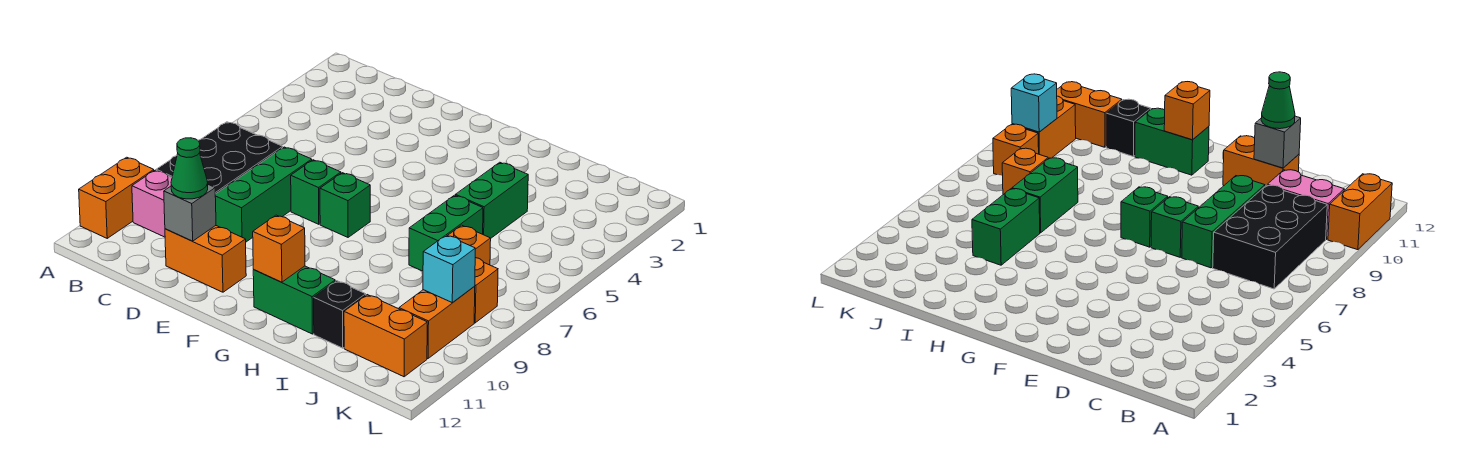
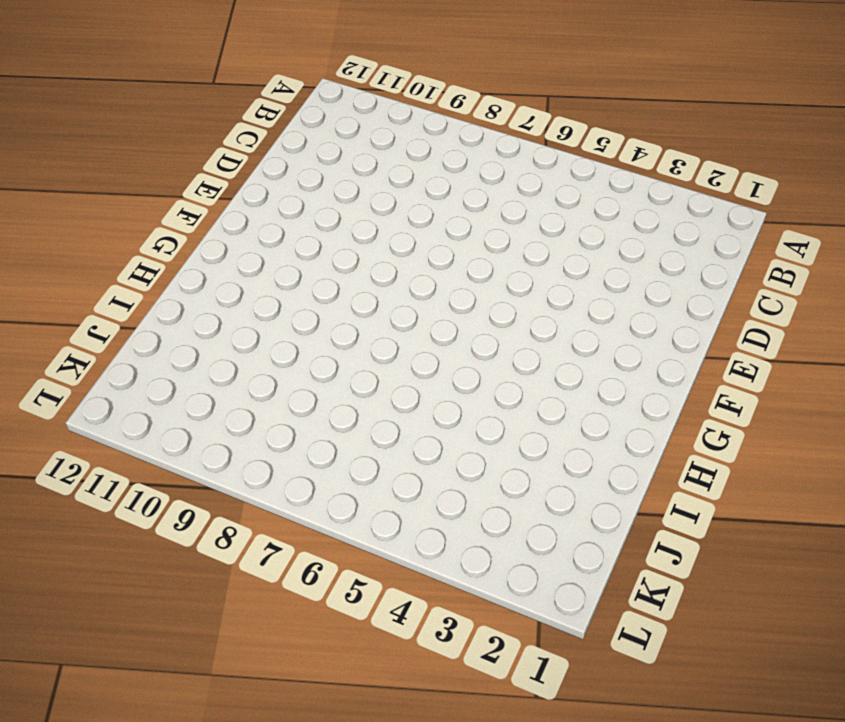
none -> orange 1x2 brick [79,157,154,238]
none -> black 2x3 brick [156,122,283,194]
none -> pink 1x2 brick [132,170,172,237]

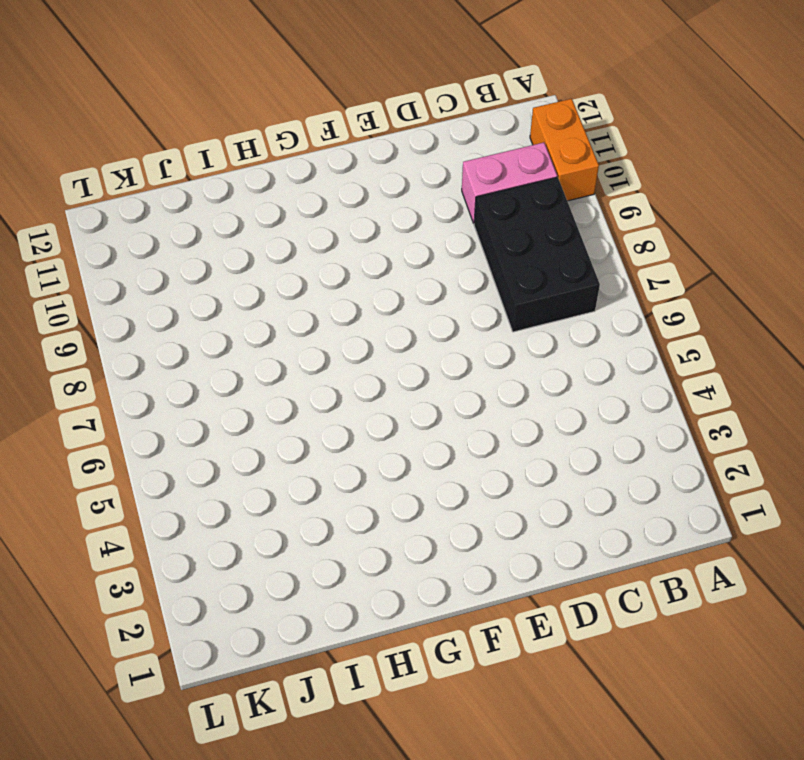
none -> green 1x3 brick [215,147,312,242]
none -> orange 1x2 brick [165,226,246,292]
none -> green 1x1 brick [291,160,341,224]

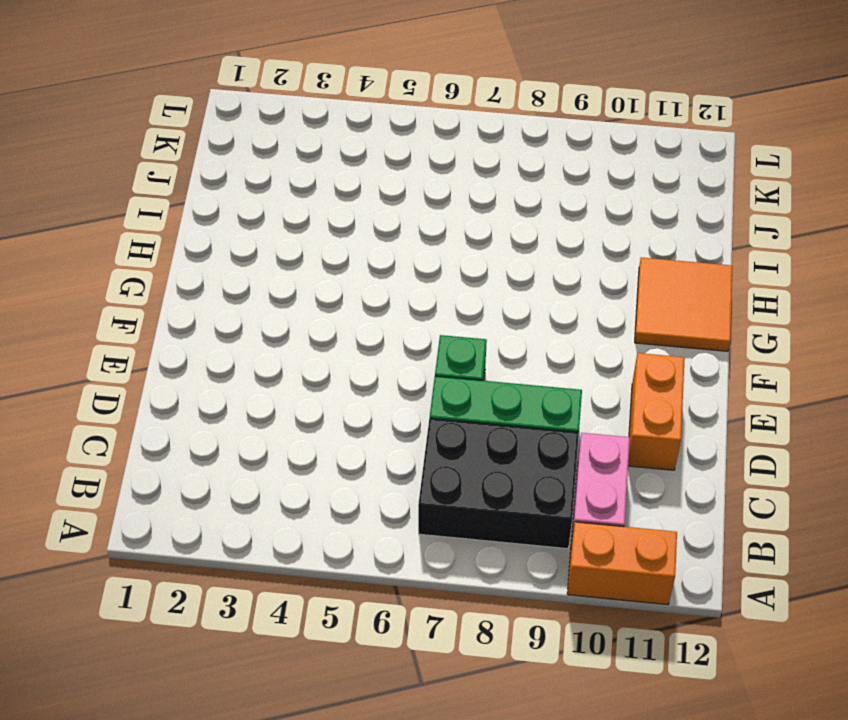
orange 2x2 tile [635,258,732,351] -> green 1x2 brick [253,266,335,334]
none -> green 1x1 brick [320,173,370,237]
none -> green 1x2 brick [456,162,528,238]
none -> green 1x2 brick [409,195,483,271]

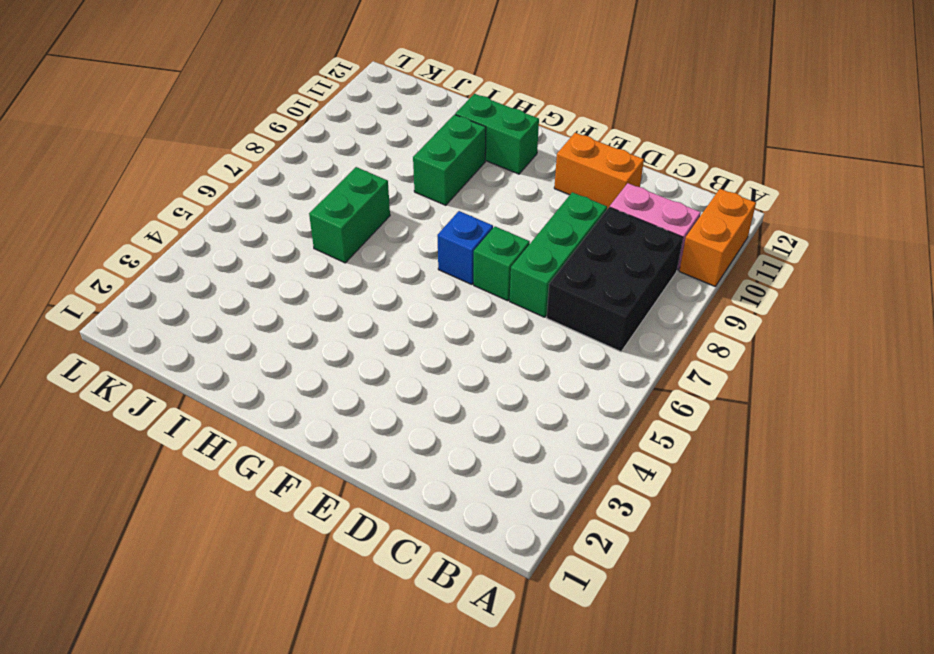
blue 1x1 brick [437,211,493,285] -> green 1x1 brick [320,173,370,237]
green 1x2 brick [413,115,486,205] -> green 1x2 brick moved to [456,162,528,238]
none -> black 1x1 brick [314,281,366,348]
none -> orange 1x1 brick [448,225,491,265]
none -> orange 1x2 brick [344,295,427,377]

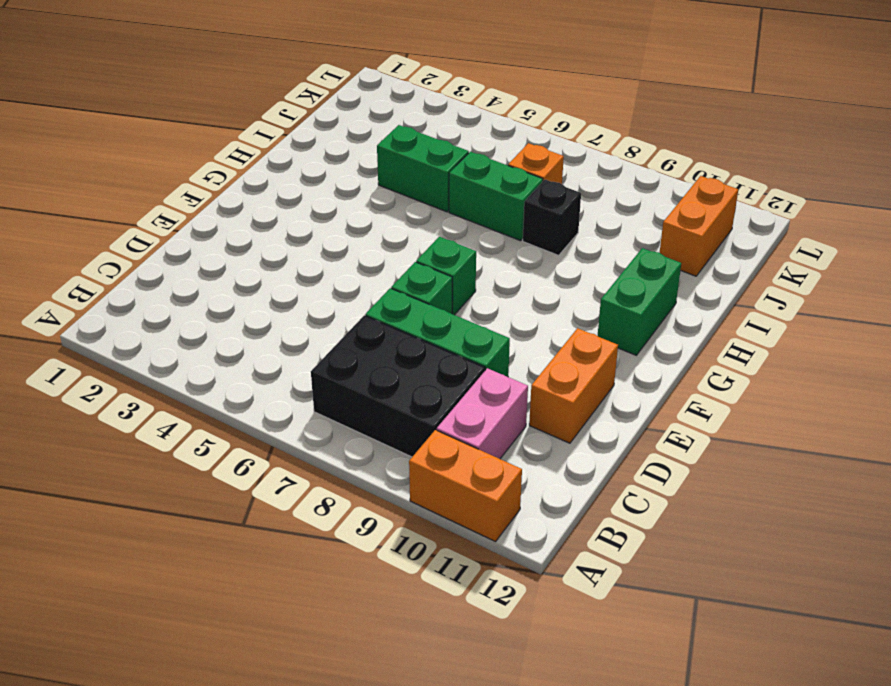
black 1x1 brick [523,180,581,255] -> black 1x1 brick moved to [314,281,366,348]
none -> orange 1x1 brick [474,258,498,323]
none -> orange 1x2 brick [399,287,475,358]
none -> grey 1x1 brick [164,185,216,241]

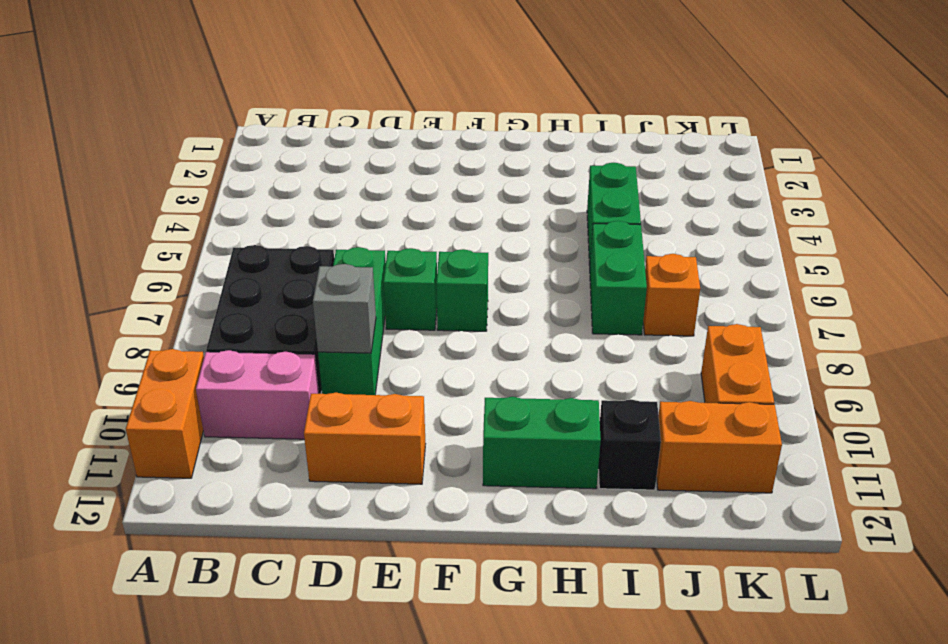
grey 1x1 brick [313,264,376,353] -> grey 1x1 brick moved to [164,185,216,241]
none -> orange 1x1 brick [474,258,498,323]
none -> orange 1x1 brick [253,215,305,282]
none -> cyan 1x1 brick [423,235,475,302]

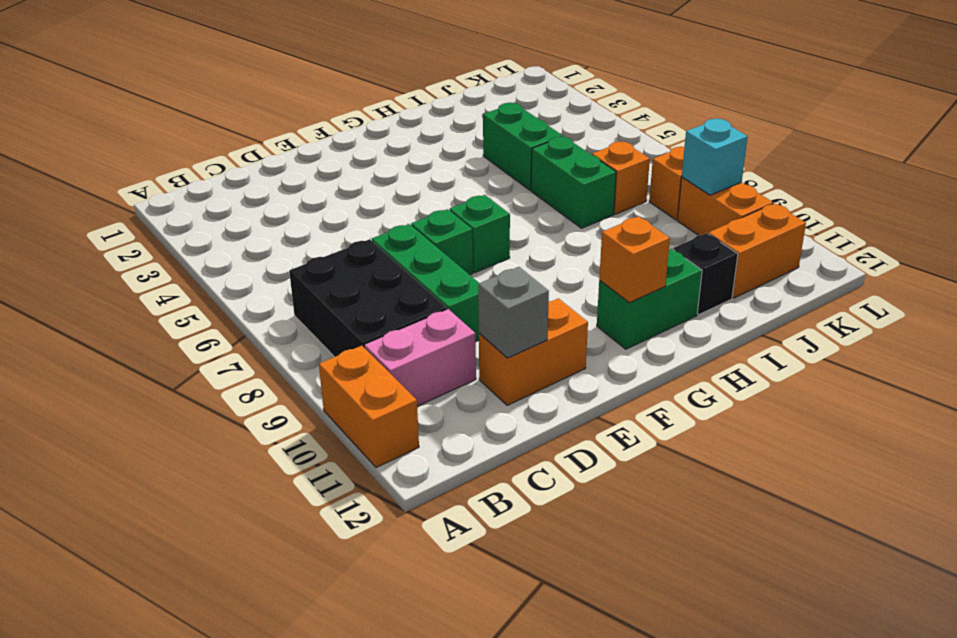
none -> green 1x1 cone [171,138,208,199]

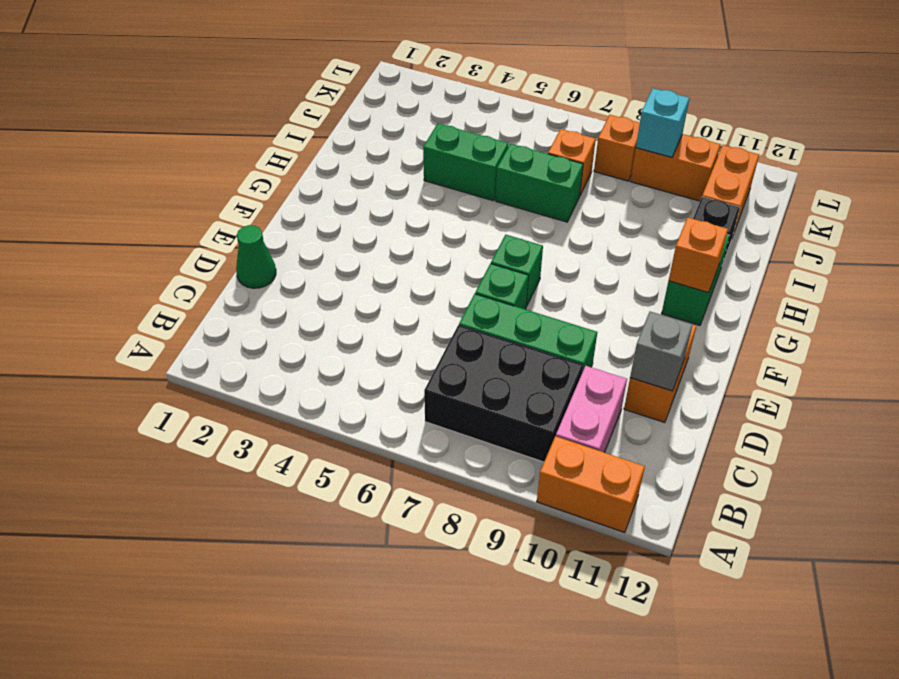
green 1x1 cone [236,225,276,288] -> green 1x1 cone moved to [171,138,208,199]

